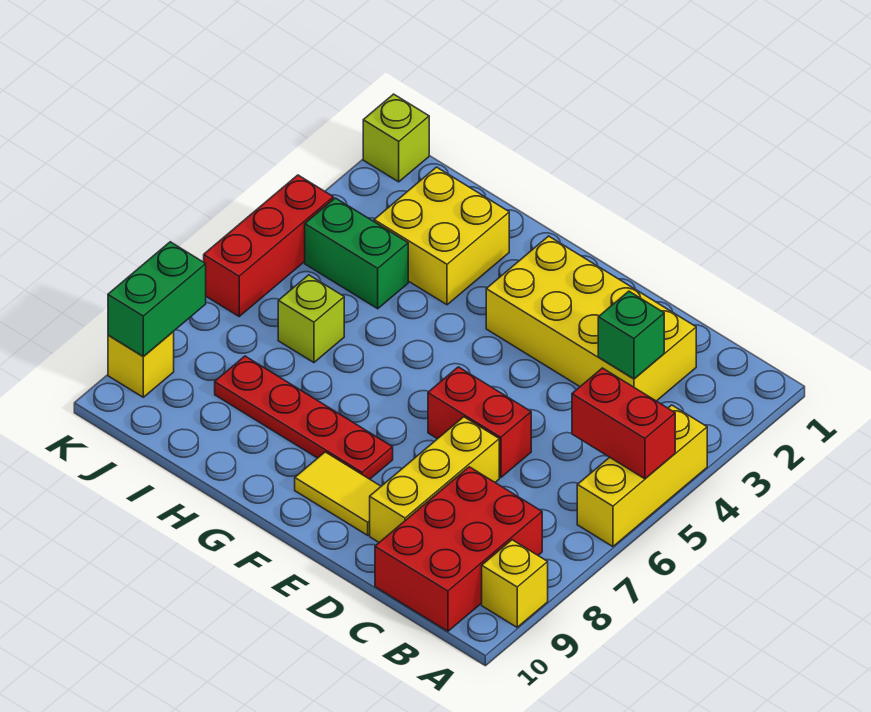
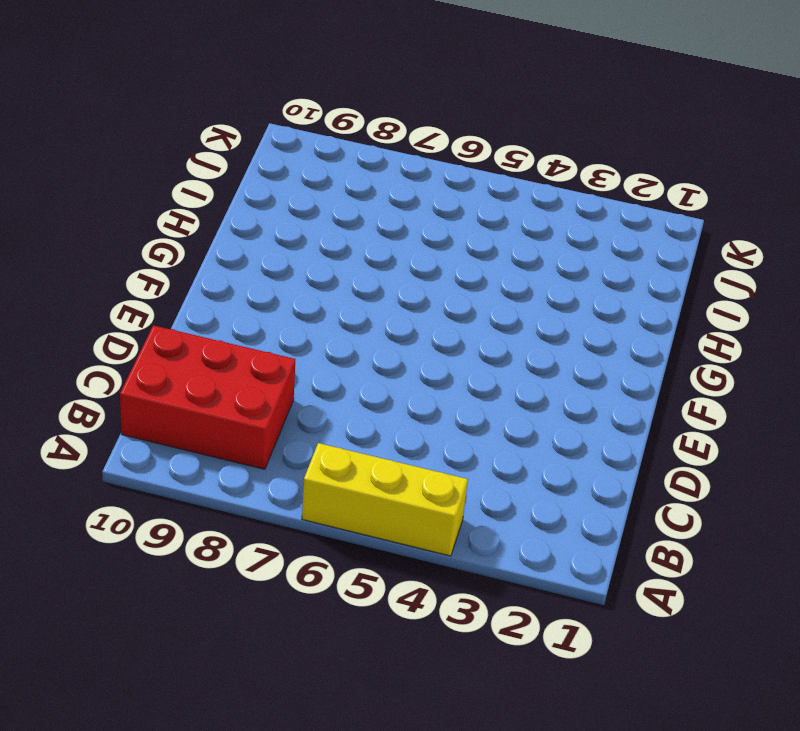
none -> yellow 1x1 brick [482,540,548,627]
none -> yellow 2x4 brick [486,236,696,401]
none -> red 1x2 brick [428,367,531,478]

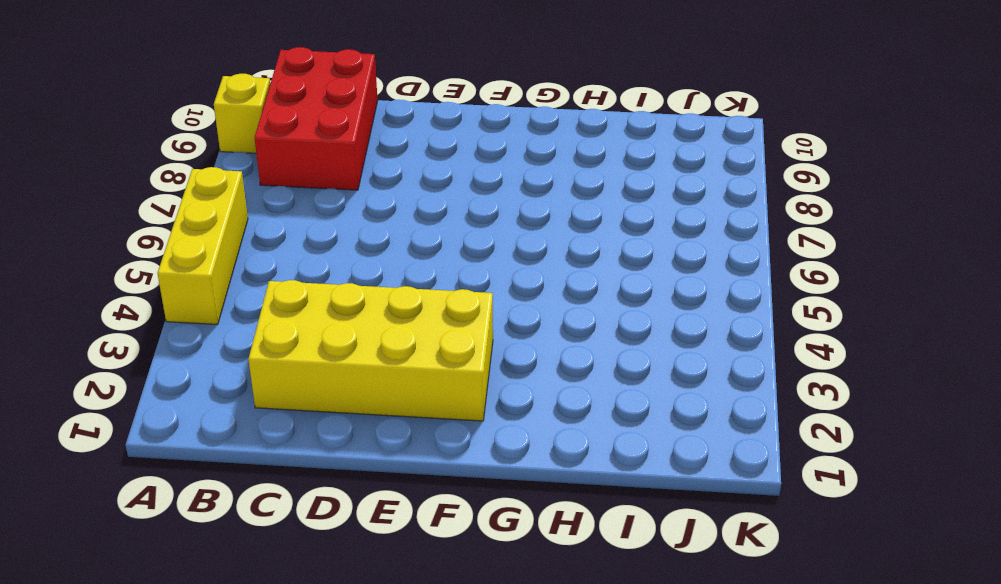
none -> red 1x2 brick [428,367,531,478]
none -> yellow 1x3 brick [370,417,499,542]
none -> yellow 1x2 tile [295,452,381,535]

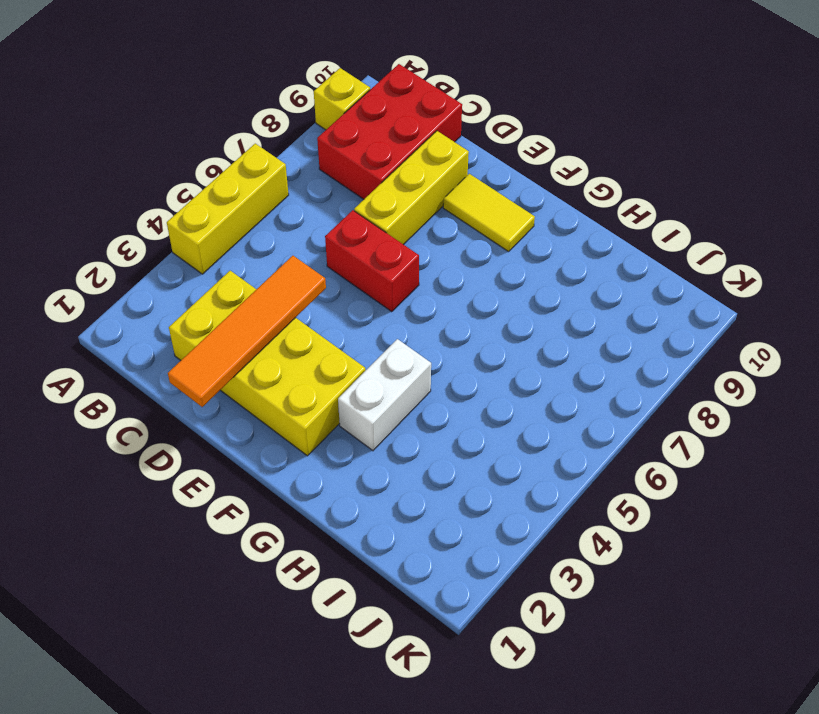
orange 1x4 tile [168,256,326,407] -> none
white 1x2 brick [338,339,431,451] -> none
none -> red 1x4 plate [215,356,393,479]
none -> yellow 2x2 brick [374,167,509,305]
none -> green 1x2 brick [305,198,408,309]

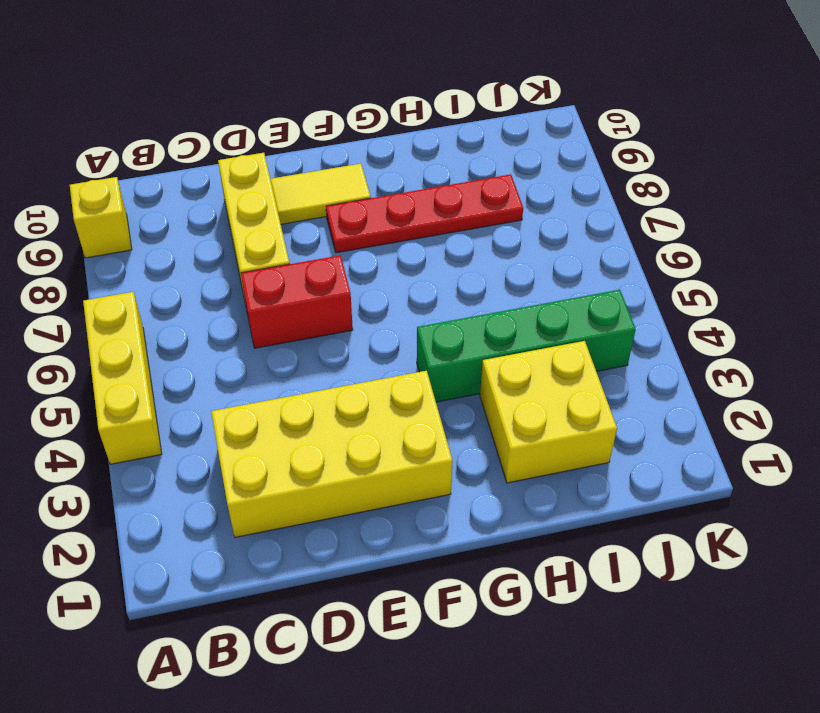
green 1x4 brick [417,290,636,402] -> green 1x2 brick [305,198,408,309]
none -> red 2x3 brick [375,467,542,631]
none -> lime 1x1 brick [278,275,344,363]
none -> lime 1x1 brick [363,94,429,182]

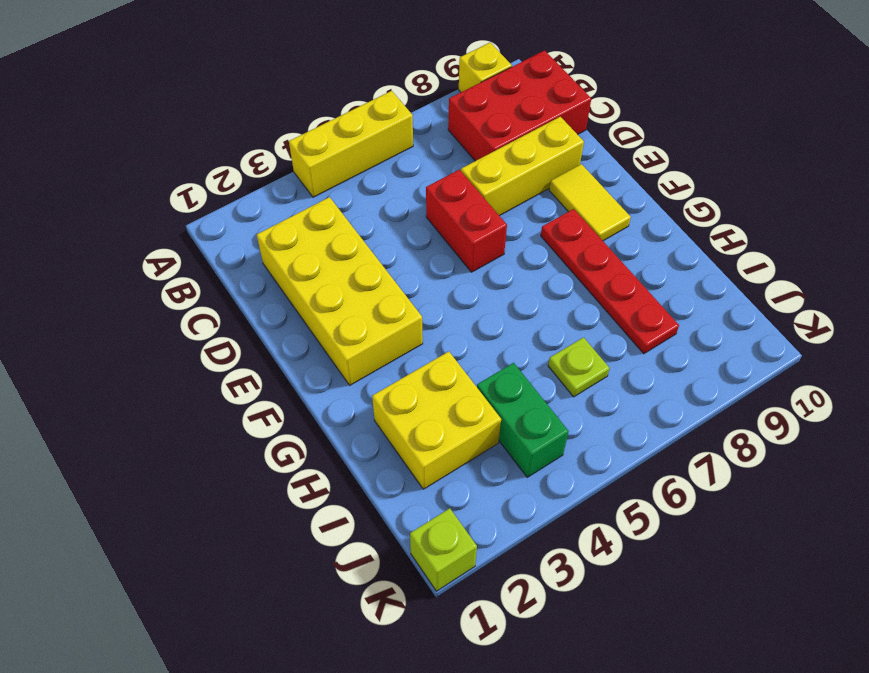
lime 1x1 plate [548,337,610,397] -> lime 1x1 brick [278,275,344,363]
none -> red 1x3 brick [204,175,333,316]
none -> yellow 1x1 brick [108,332,174,397]
none -> red 1x2 brick [572,368,675,479]

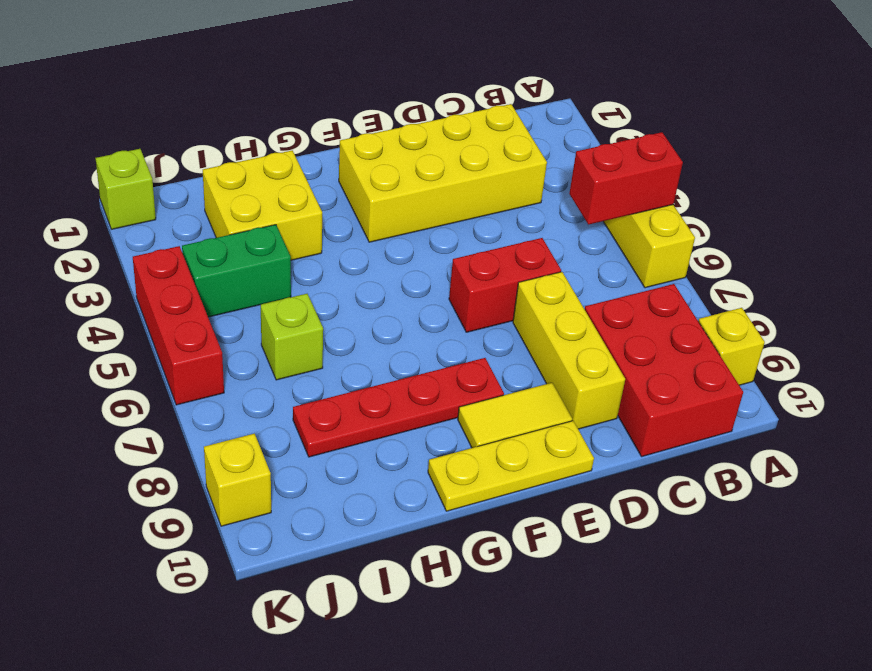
yellow 1x3 plate [428,421,594,511] -> none
none -> green 1x1 brick [598,291,664,379]
none -> green 1x2 brick [108,242,206,357]

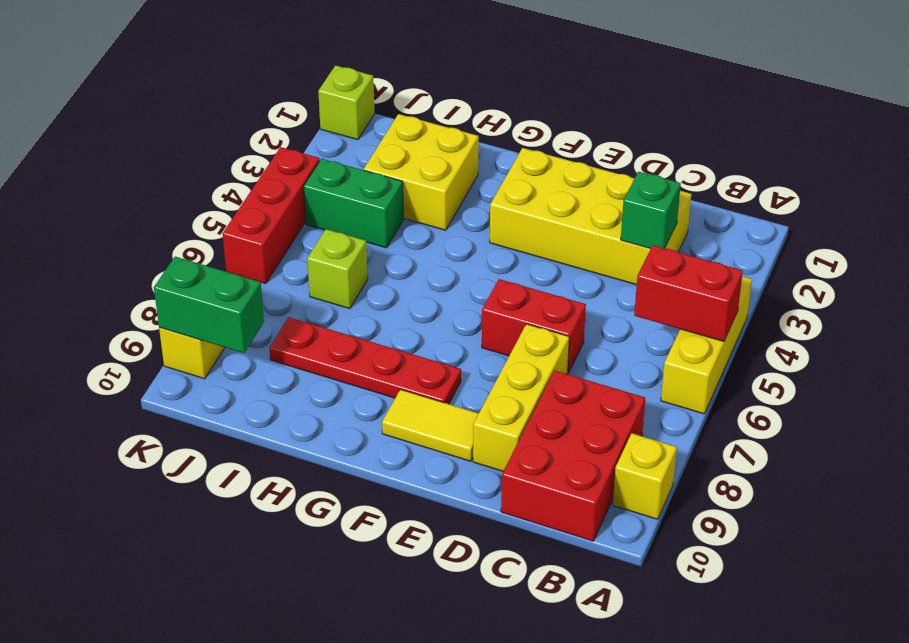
green 1x2 brick [154,257,264,353] -> green 1x2 brick turned to [108,242,206,357]

